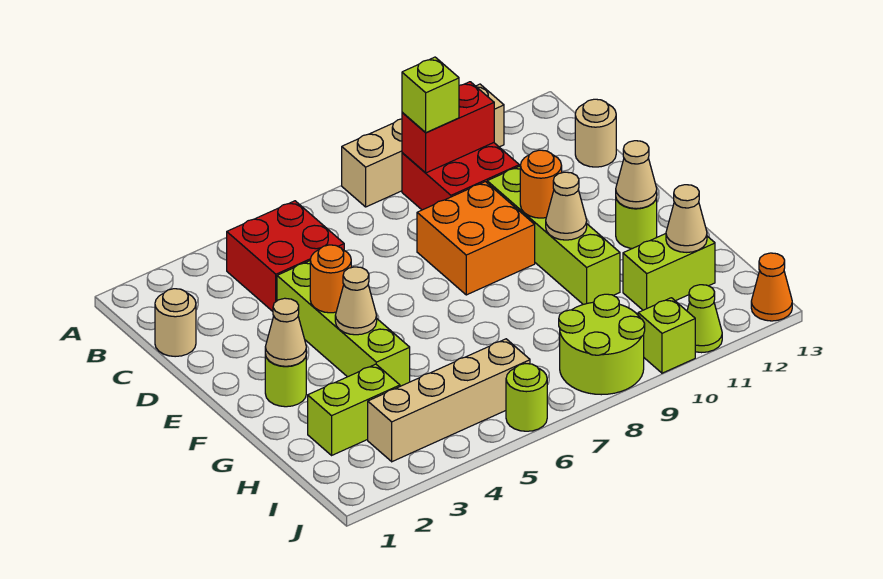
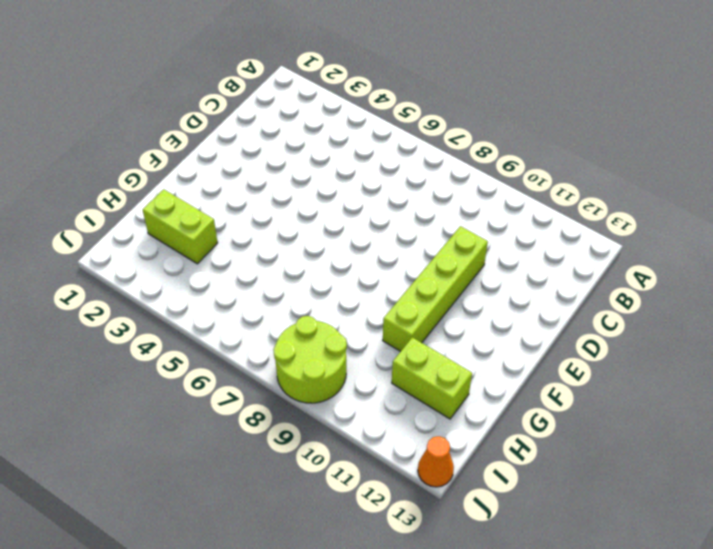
none -> tan 1x4 brick [342,84,504,207]
none -> red 2x2 brick [227,201,344,311]
none -> red 2x2 brick [402,143,519,210]

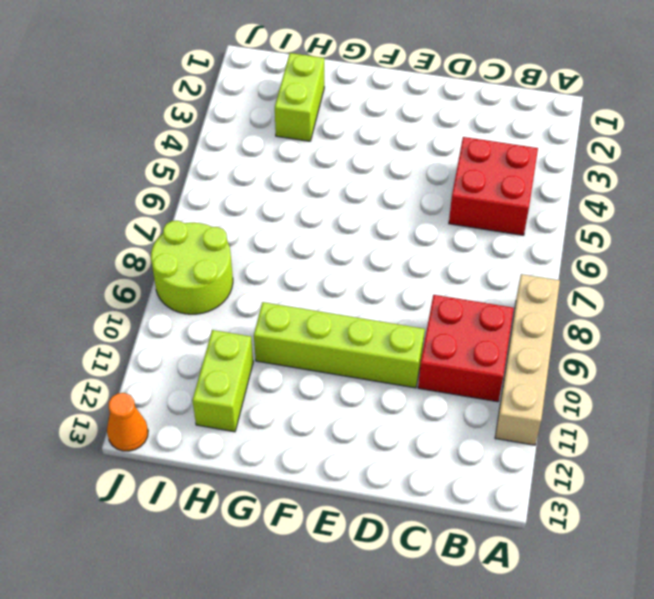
none -> tan 1x1 round brick [155,289,196,357]
none -> tan 1x1 round brick [575,99,616,167]
none -> lime 1x4 brick [277,261,410,386]

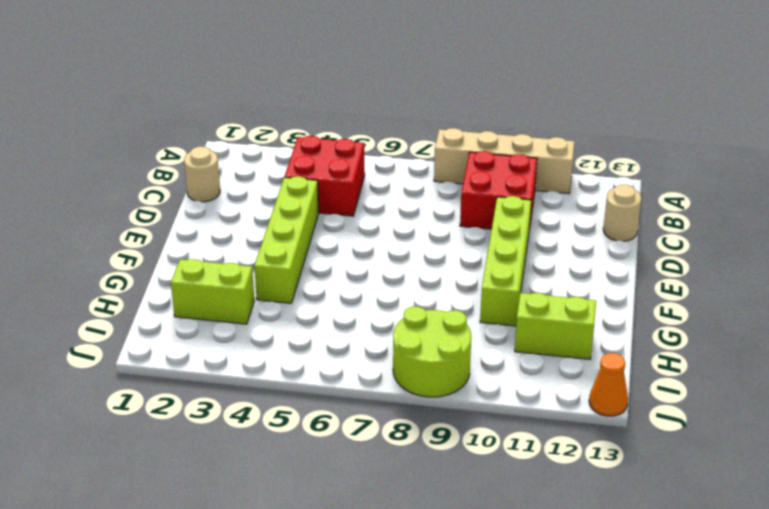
none -> orange 2x2 brick [417,182,535,295]
none -> lime 1x1 round brick [265,355,306,407]
none -> lime 1x1 round brick [616,197,657,248]

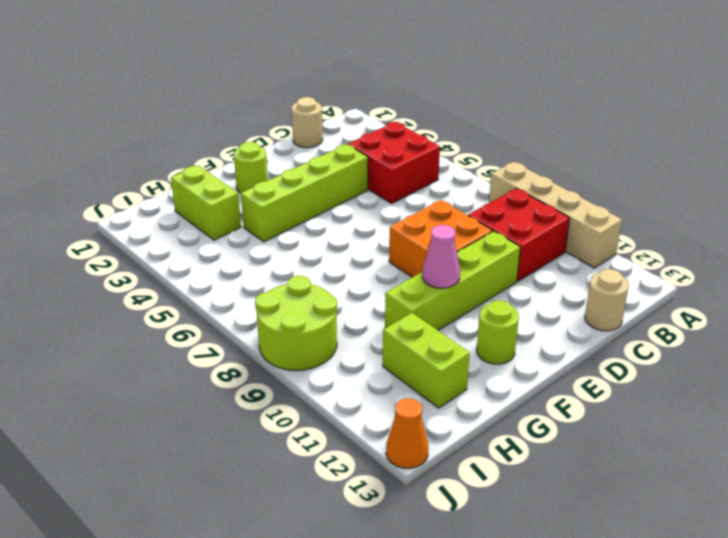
pink 1x1 cone [422,225,460,288] -> tan 1x1 cone [546,172,587,240]
none -> tan 1x4 brick [368,339,530,462]
none -> lime 1x1 round brick [506,364,547,431]
none -> lime 1x1 brick [638,298,695,373]

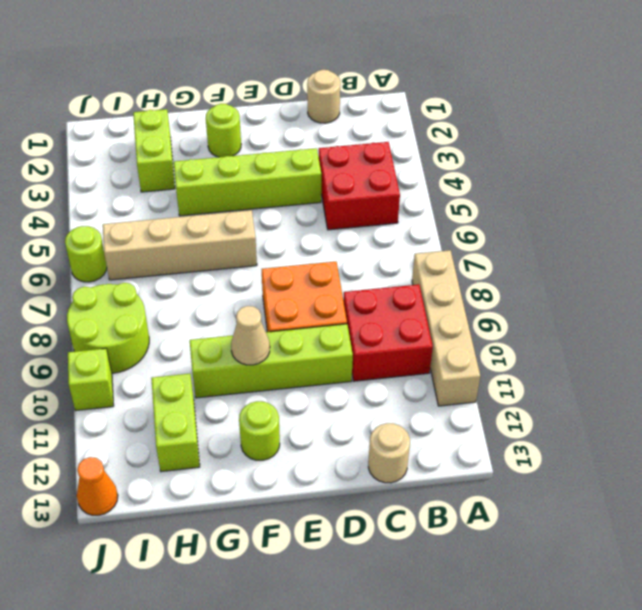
tan 1x4 brick [103,210,257,280] -> tan 1x4 brick turned to [368,339,530,462]
none -> lime 1x1 cone [687,285,722,353]
none -> red 1x2 brick [402,82,494,173]
none -> orange 1x1 round brick [310,245,351,313]

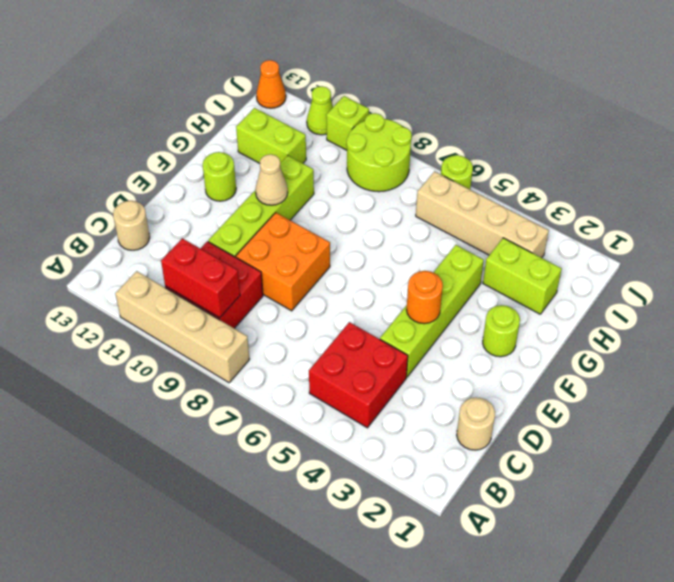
none -> orange 1x1 round brick [520,150,562,218]
none -> tan 1x1 cone [265,298,306,366]
none -> tan 1x1 cone [335,267,377,335]

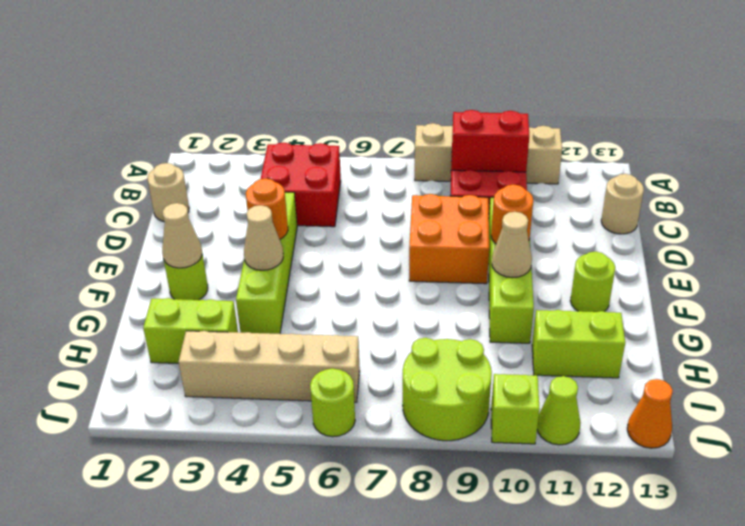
none -> tan 1x1 cone [616,141,657,209]
none -> tan 1x1 cone [666,185,707,252]
none -> lime 1x1 brick [402,57,459,133]

